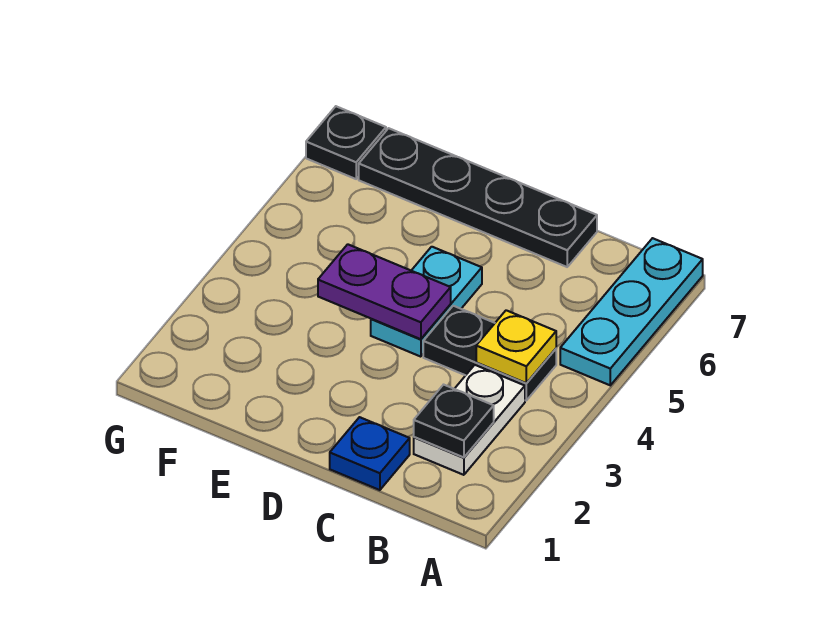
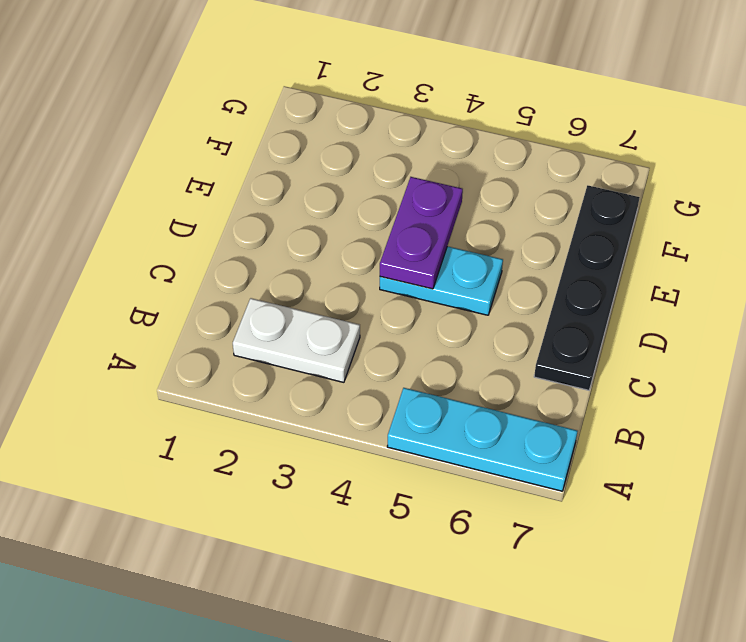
none -> black 1x2 plate [423,306,556,400]
none -> blue 1x1 plate [330,417,410,490]

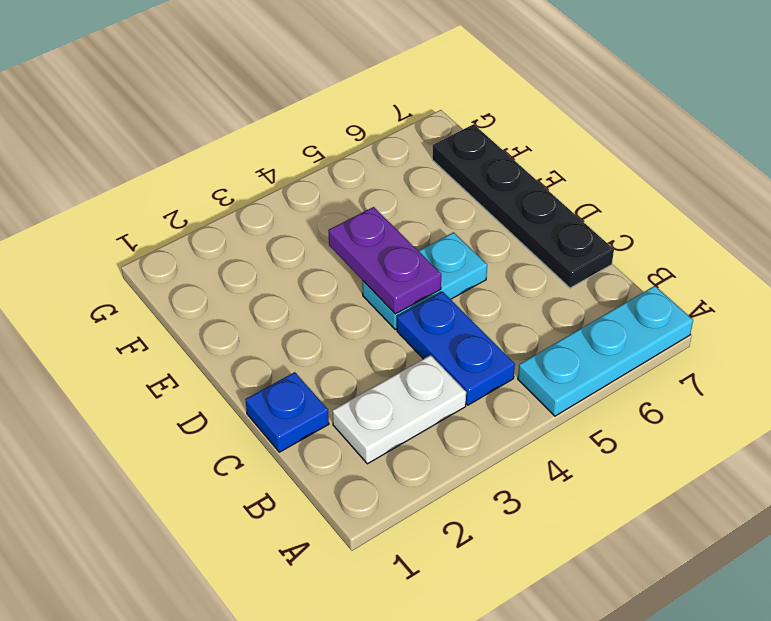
blue 1x2 plate [397,292,515,405] -> black 1x2 plate [423,306,556,400]
none -> black 1x1 plate [306,106,386,179]
none -> black 1x1 plate [414,385,494,457]

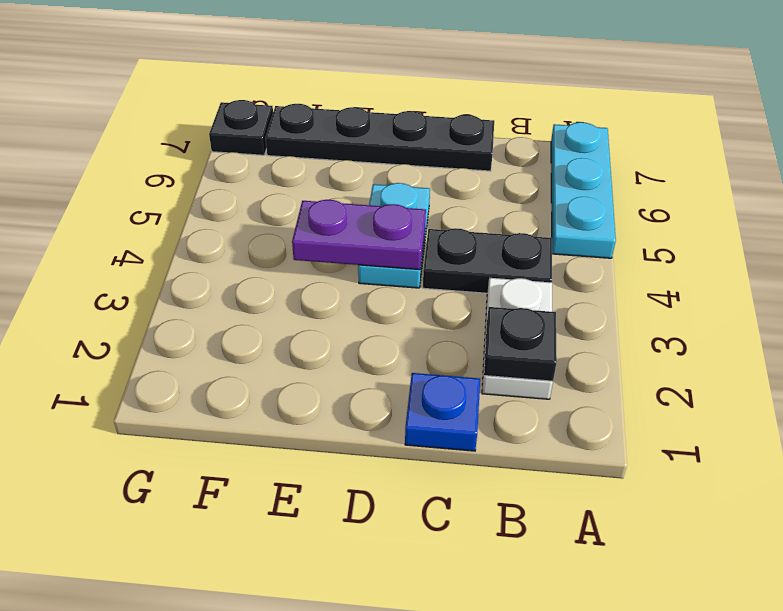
none -> yellow 1x1 plate [476,310,556,383]

